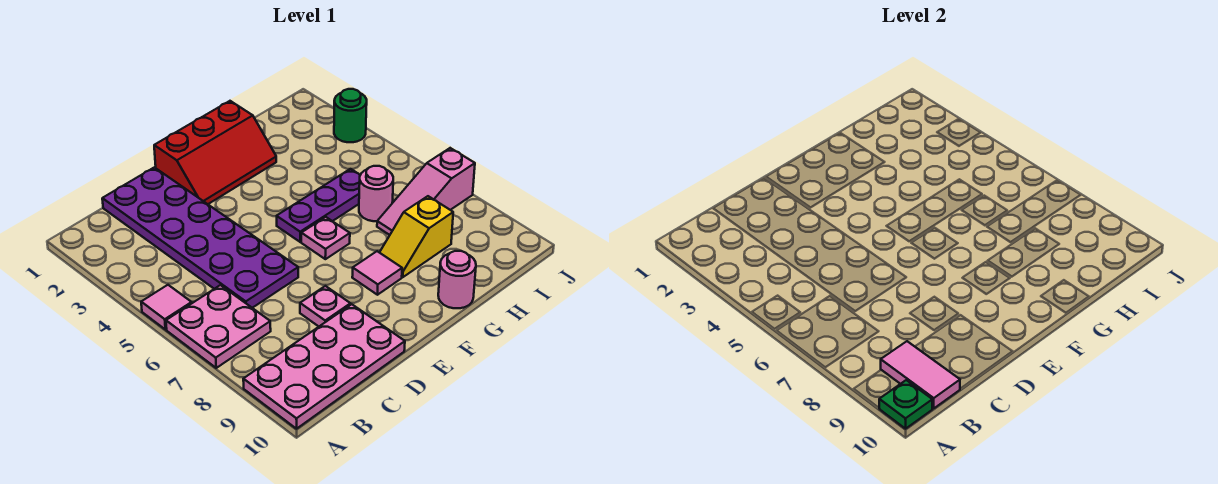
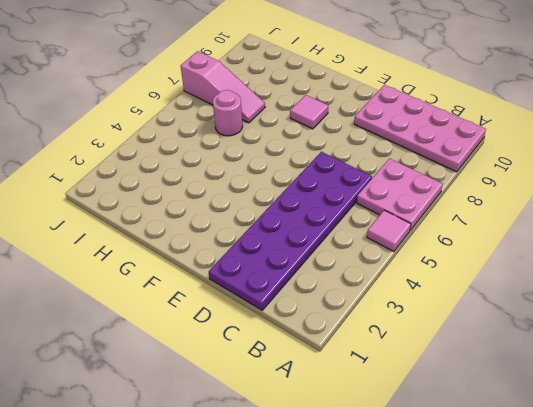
none -> pink 1x1 plate [300,286,351,326]
none -> red 2x3 slope [154,101,276,204]
none -> purple 1x3 plate [277,169,360,242]

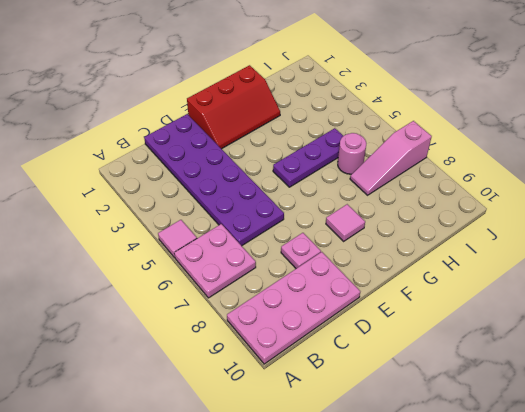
none -> pink 1x1 plate [301,217,350,259]
none -> yellow 1x2 slope [379,196,453,277]
none -> pink 1x1 round brick [438,251,476,308]

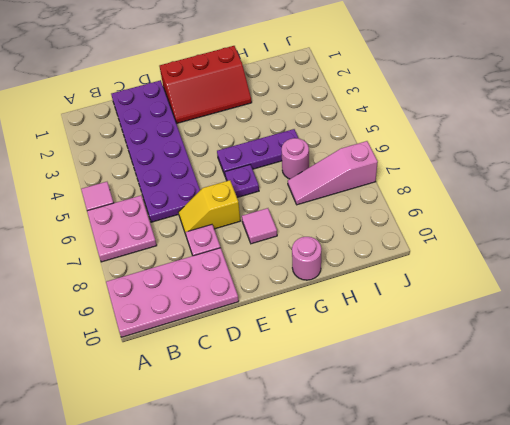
yellow 1x2 slope [178,180,241,234] -> yellow 1x2 slope moved to [379,196,453,277]
purple 1x1 plate [225,165,259,197] -> pink 1x1 plate [301,217,350,259]
none -> green 1x1 round brick [334,89,367,142]
none -> green 1x1 plate [879,380,932,429]
none -> pink 1x2 tile [881,341,960,408]

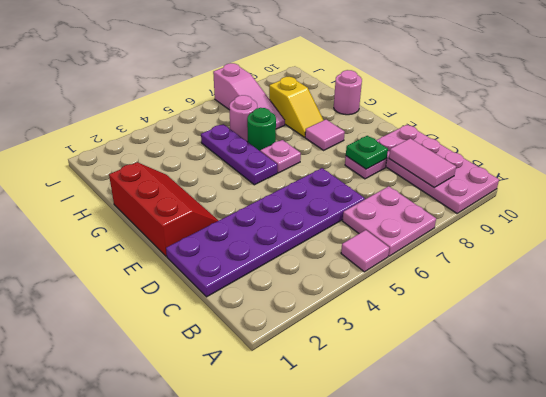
pink 1x2 tile [389,138,456,187] -> pink 1x2 tile turned to [881,341,960,408]
green 1x1 plate [346,136,388,169] -> green 1x1 plate moved to [879,380,932,429]
green 1x1 round brick [247,108,276,151] -> green 1x1 round brick moved to [334,89,367,142]

